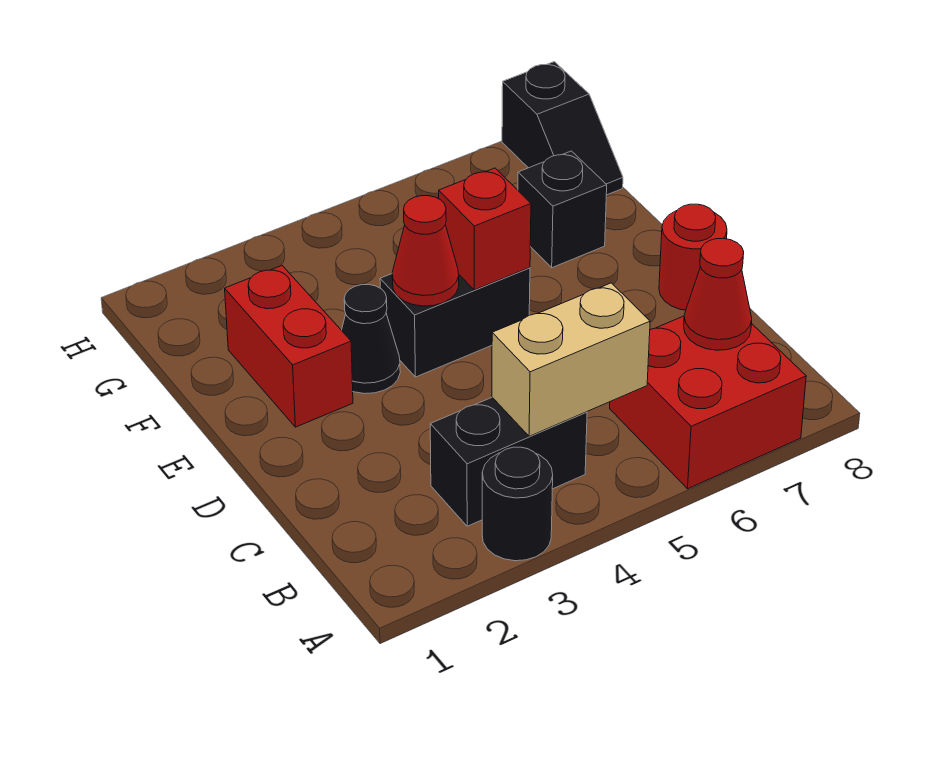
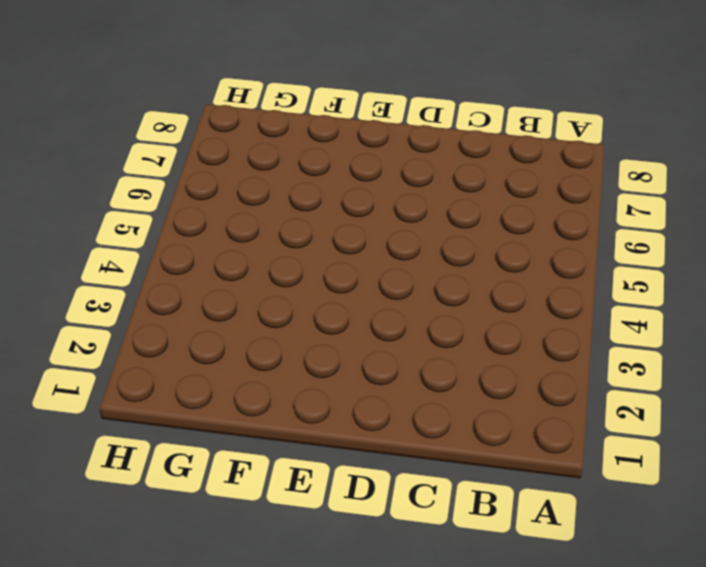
none -> black 1x1 round brick [482,447,553,561]
none -> red 2x2 brick [610,316,806,489]
none -> black 1x2 brick [430,398,587,526]

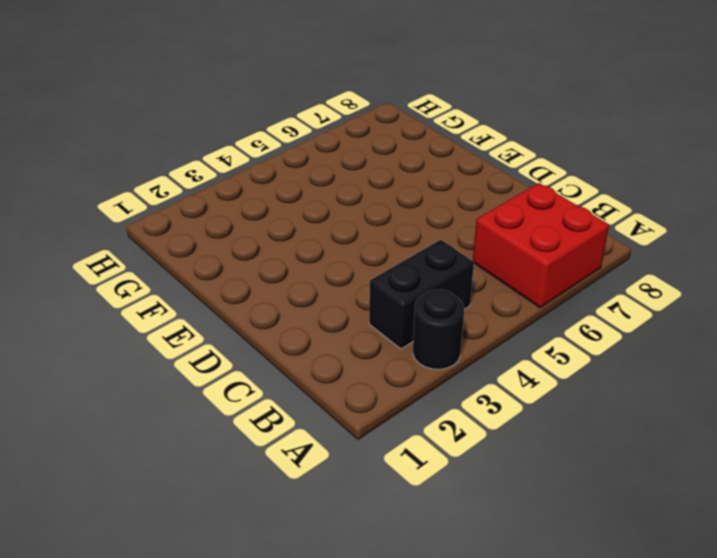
none -> red 1x1 round brick [659,204,727,310]
none -> red 1x2 brick [225,266,353,427]
none -> black 1x1 cone [342,285,400,394]

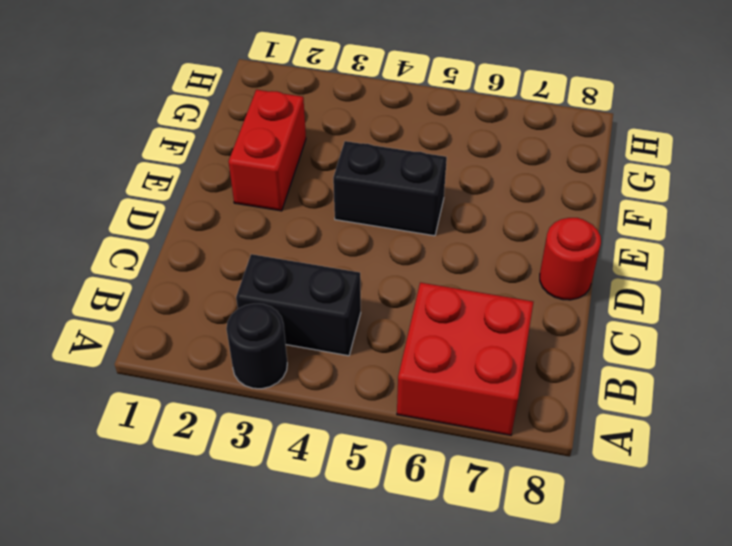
none -> black 1x1 cone [342,285,400,394]
none -> black 1x1 brick [518,151,607,268]
none -> black 1x2 slope [502,62,623,195]

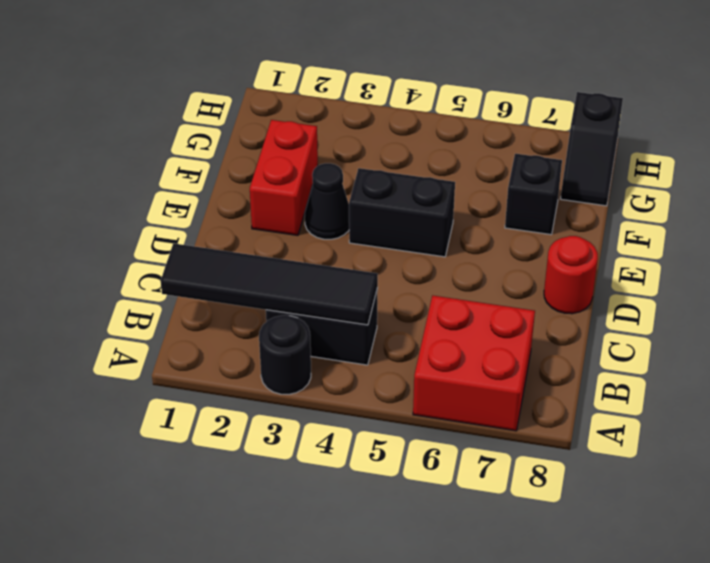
black 1x4 tile [161,243,378,325] -> tan 1x2 brick [492,283,650,436]
none -> red 1x1 cone [684,238,752,350]
none -> red 1x1 cone [392,196,459,306]
none -> red 1x1 brick [439,168,531,290]

